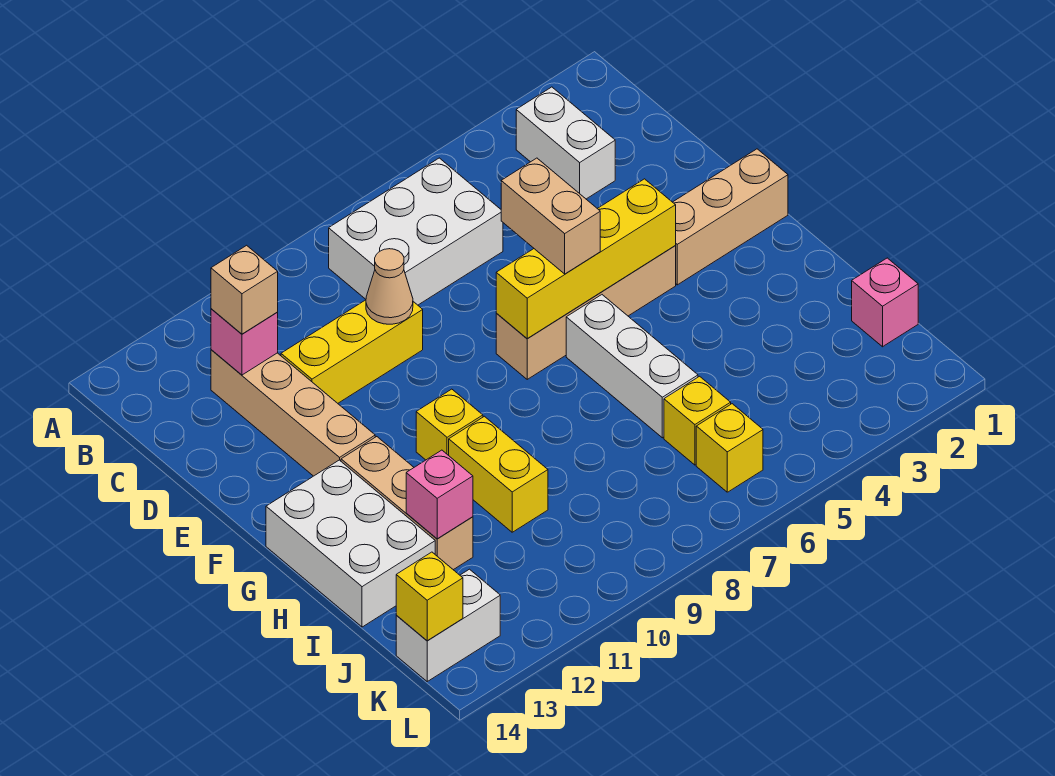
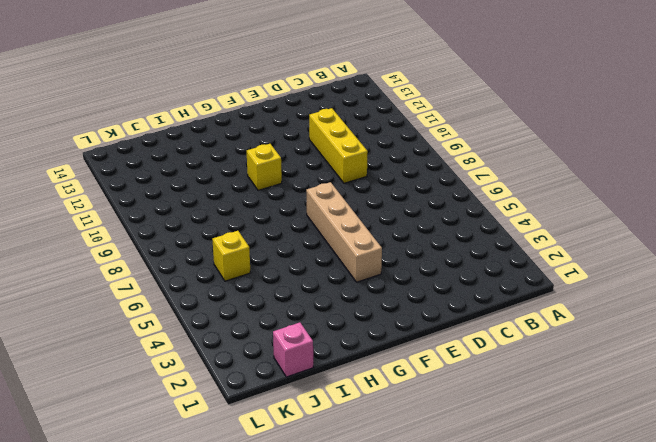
none -> white 1x2 brick [516,87,615,199]
none -> white 2x3 brick [329,158,503,305]
none -> tan 1x4 brick [211,350,375,476]

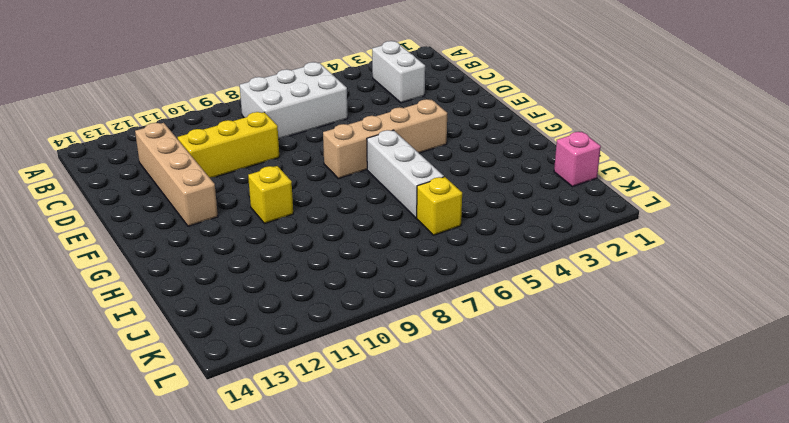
none -> tan 1x3 brick [673,149,788,285]
none -> tan 1x3 brick [341,437,473,570]
none -> white 2x3 brick [266,460,435,627]

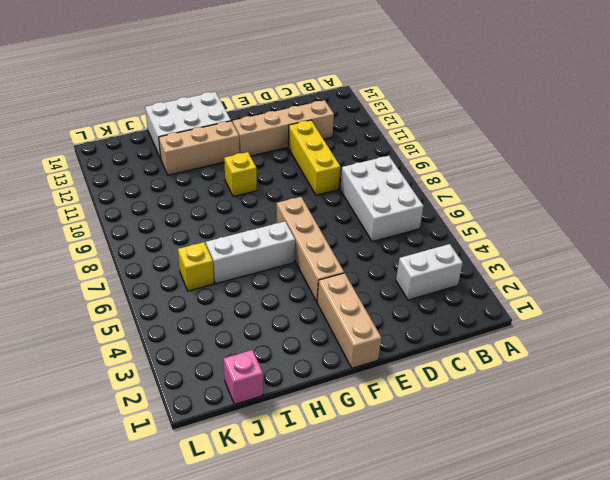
none -> yellow 1x2 brick [449,416,548,532]
none -> yellow 1x1 brick [696,404,763,492]
none -> white 1x2 brick [396,569,500,681]

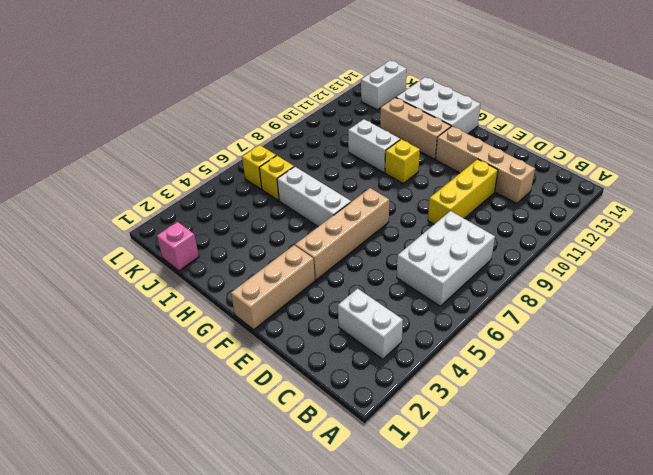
white 1x2 brick [348,119,400,173] -> yellow 1x2 brick [449,416,548,532]
none -> pink 1x1 brick [211,309,278,375]
none -> tan 1x1 cone [366,249,413,324]
none -> yellow 1x4 brick [496,179,676,339]

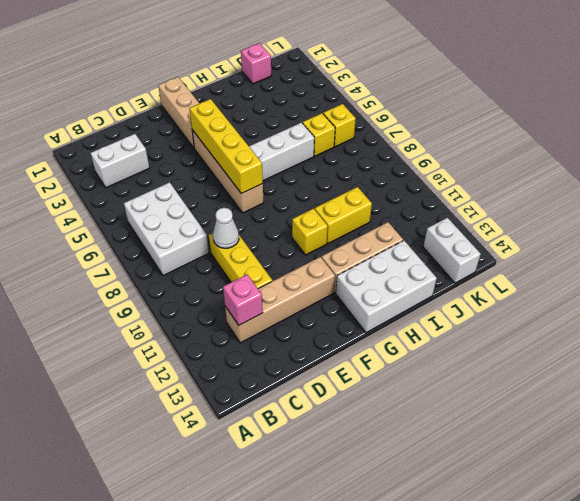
white 1x1 cone [213,208,239,248] -> tan 1x1 cone [366,249,413,324]
none -> pink 1x1 brick [406,450,473,539]
none -> yellow 1x1 brick [396,552,463,641]
none -> tan 1x1 brick [211,245,278,334]

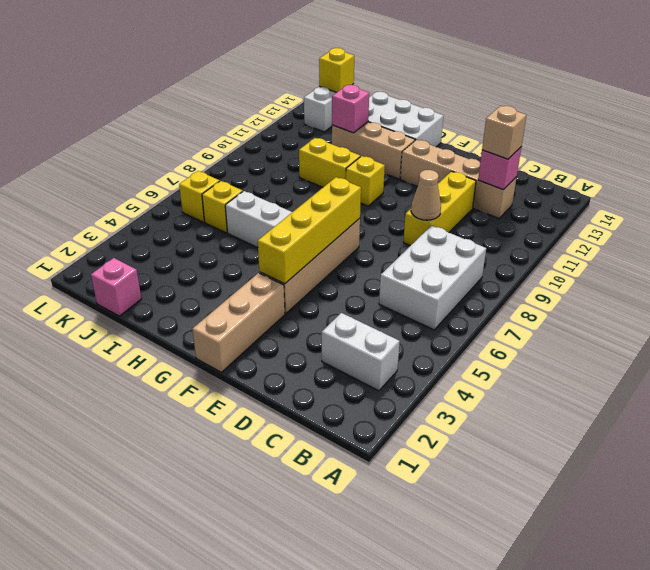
none -> tan 1x2 brick [501,158,600,274]

